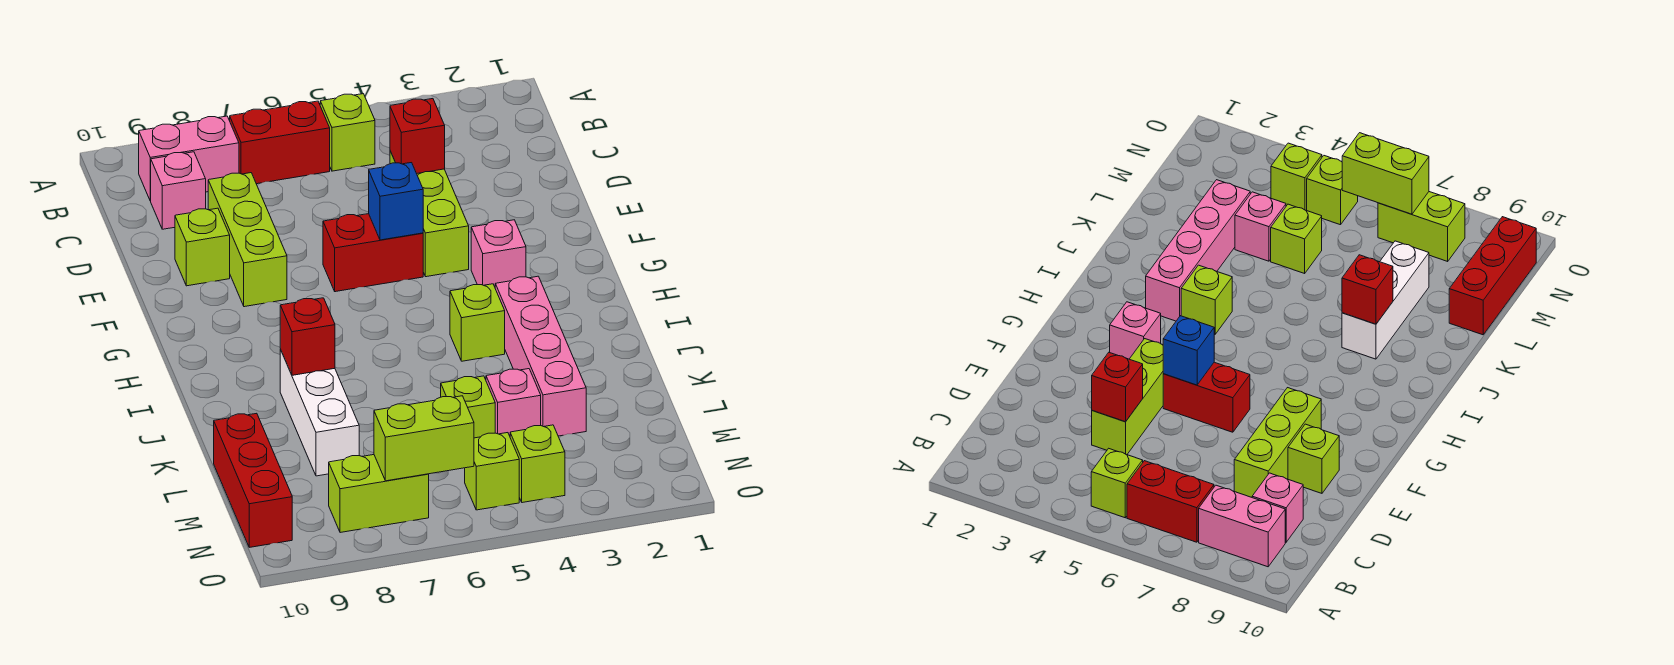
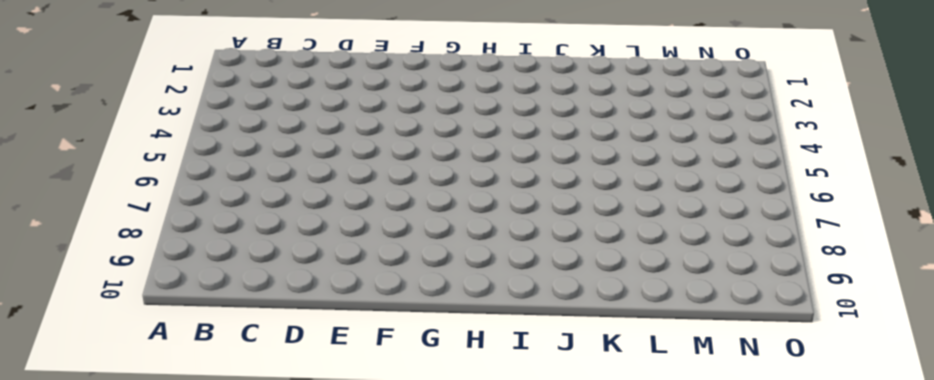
none -> lime 1x1 brick [320,94,375,171]
none -> red 1x2 brick [230,101,330,184]
none -> pink 1x2 brick [139,116,239,201]

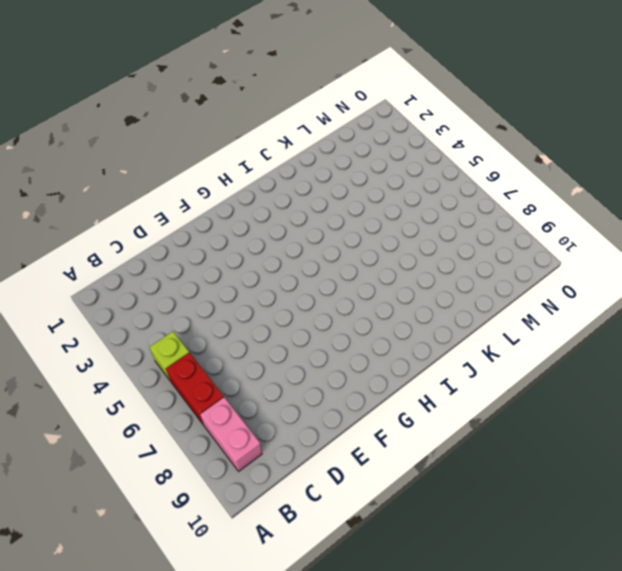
none -> pink 1x1 brick [151,152,206,229]
none -> lime 1x3 brick [390,151,469,277]
none -> lime 1x3 brick [208,173,287,307]

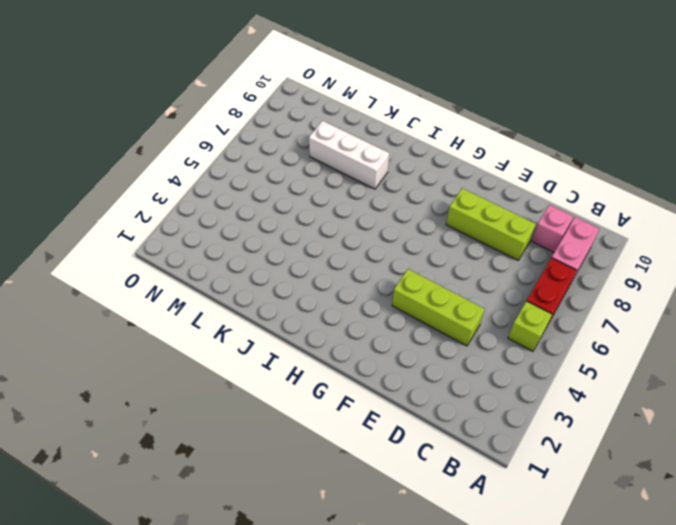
none -> lime 1x1 brick [175,208,230,286]
none -> red 1x2 brick [323,214,423,292]
none -> pink 1x1 brick [471,220,526,287]

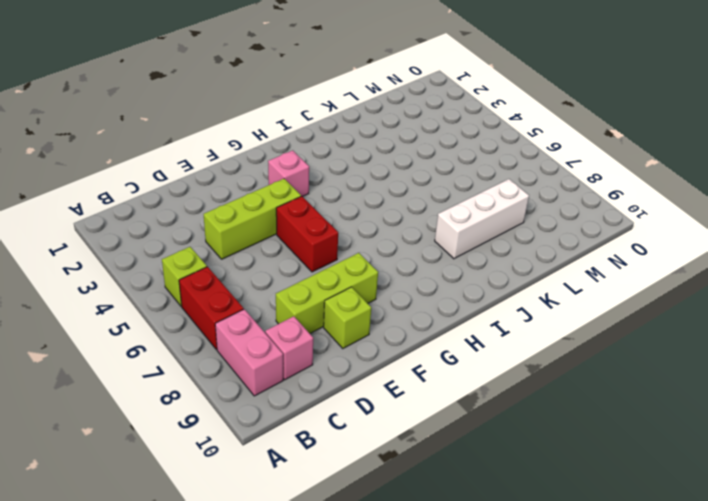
none -> pink 1x4 brick [495,276,586,436]
none -> lime 1x1 brick [450,284,505,361]
none -> pink 1x1 brick [486,369,541,436]

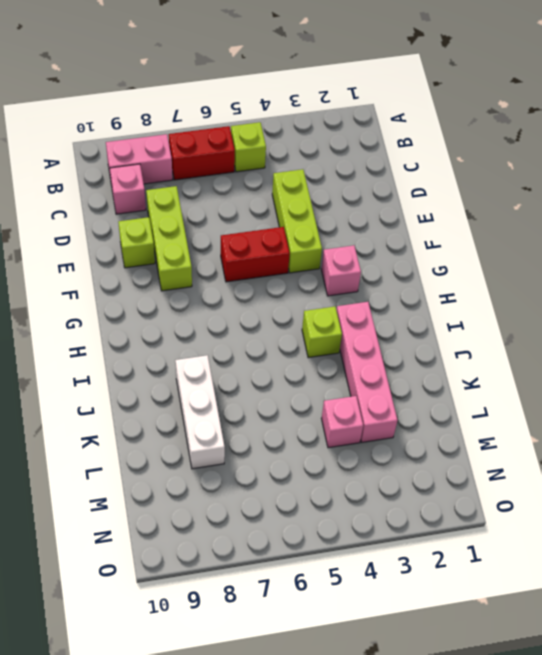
none -> lime 1x1 brick [441,376,495,438]
none -> red 1x3 brick [214,413,292,547]
none -> lime 1x1 brick [510,425,565,503]

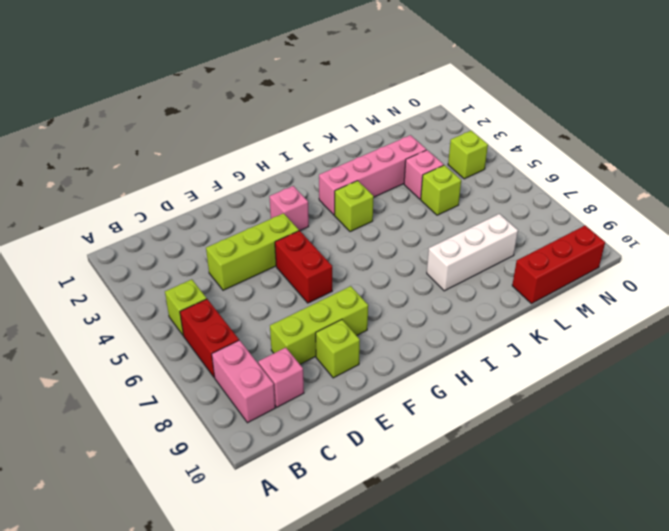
none -> lime 1x1 brick [465,433,519,510]
none -> lime 1x2 brick [329,455,429,533]
none -> red 1x1 brick [390,99,445,174]

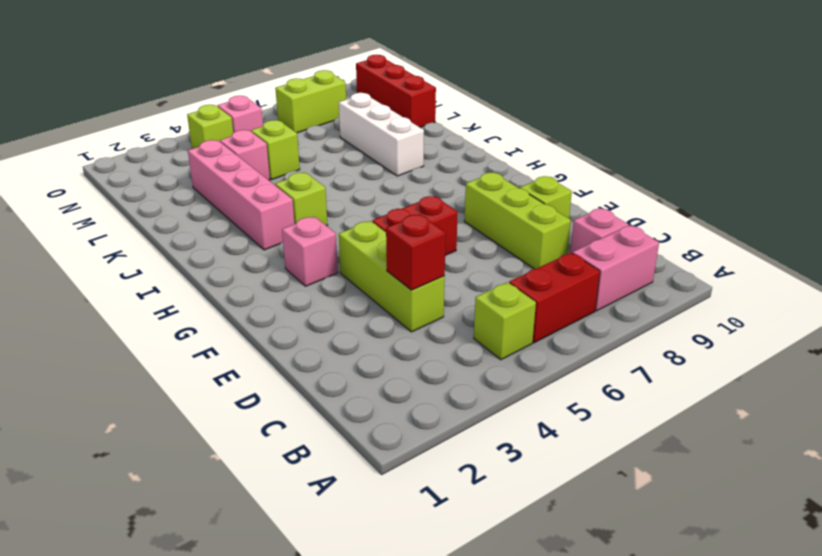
pink 1x1 brick [217,96,263,133] -> lime 1x1 brick [465,433,519,510]
none -> blue 1x1 brick [369,163,423,240]
none -> red 1x1 brick [280,298,335,375]
none -> lime 1x2 brick [374,396,474,481]

